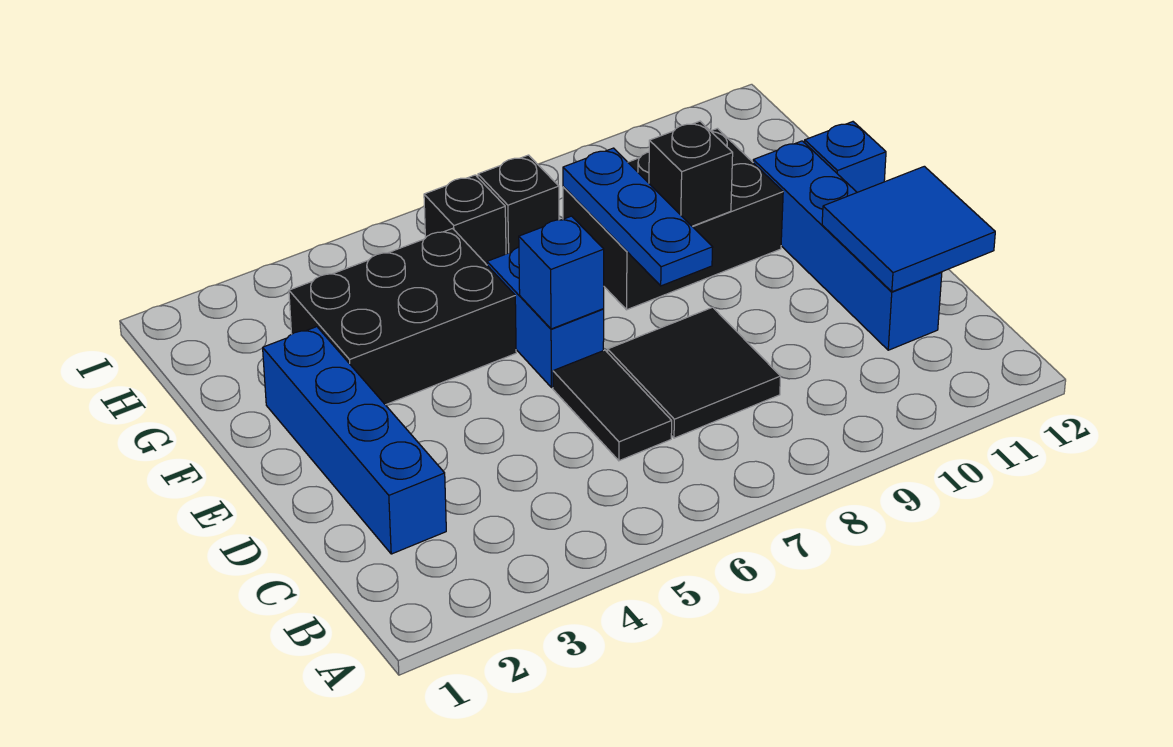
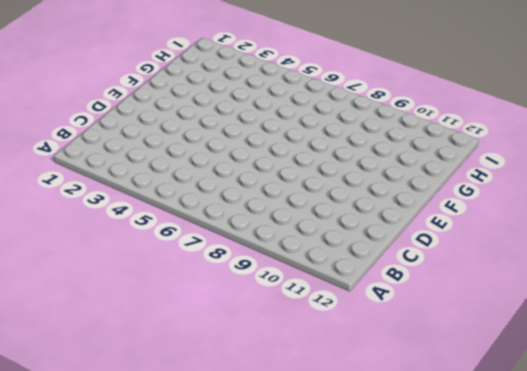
none -> blue 1x4 brick [263,327,446,554]
none -> black 1x2 tile [553,350,672,461]
none -> black 2x2 tile [608,307,781,438]

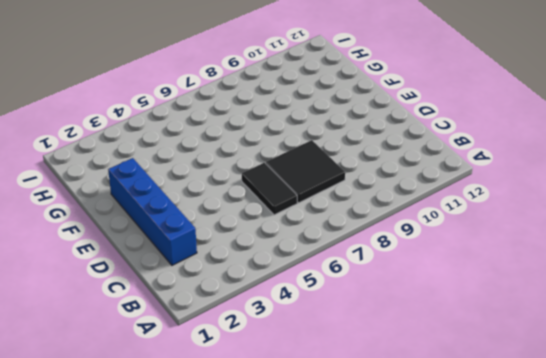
none -> blue 1x4 brick [753,141,942,350]
none -> blue 1x2 brick [487,247,604,387]
none -> black 2x3 brick [289,229,516,405]

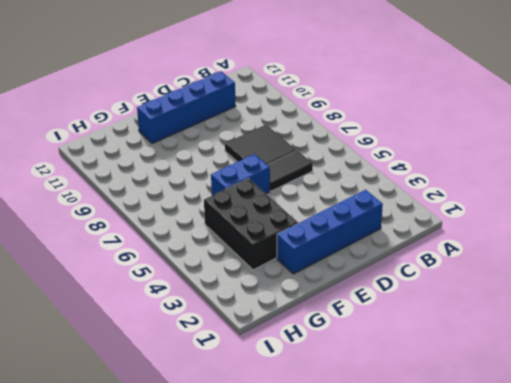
none -> black 2x3 brick [563,128,783,310]
none -> blue 1x1 brick [805,122,886,192]
none -> black 1x1 brick [424,175,506,265]

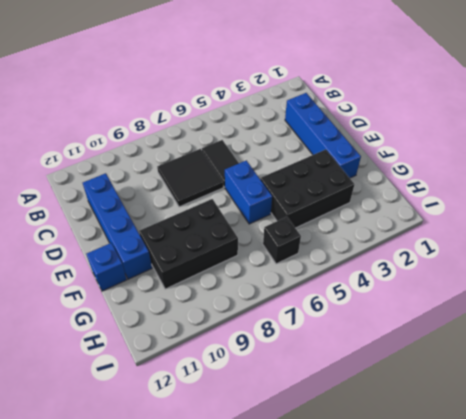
none -> black 1x1 brick [478,155,559,254]
none -> blue 2x2 tile [822,166,995,292]
none -> blue 1x1 brick [519,216,604,329]

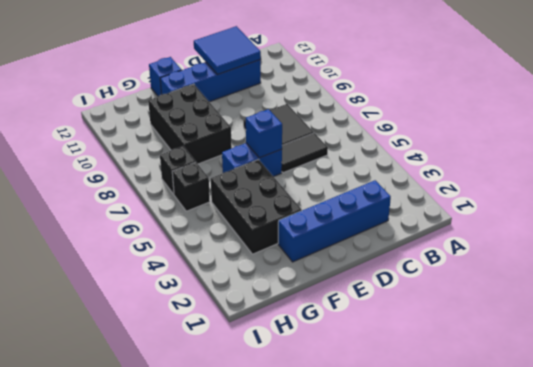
none -> blue 1x3 plate [563,148,713,286]
none -> black 1x1 brick [649,121,733,226]

